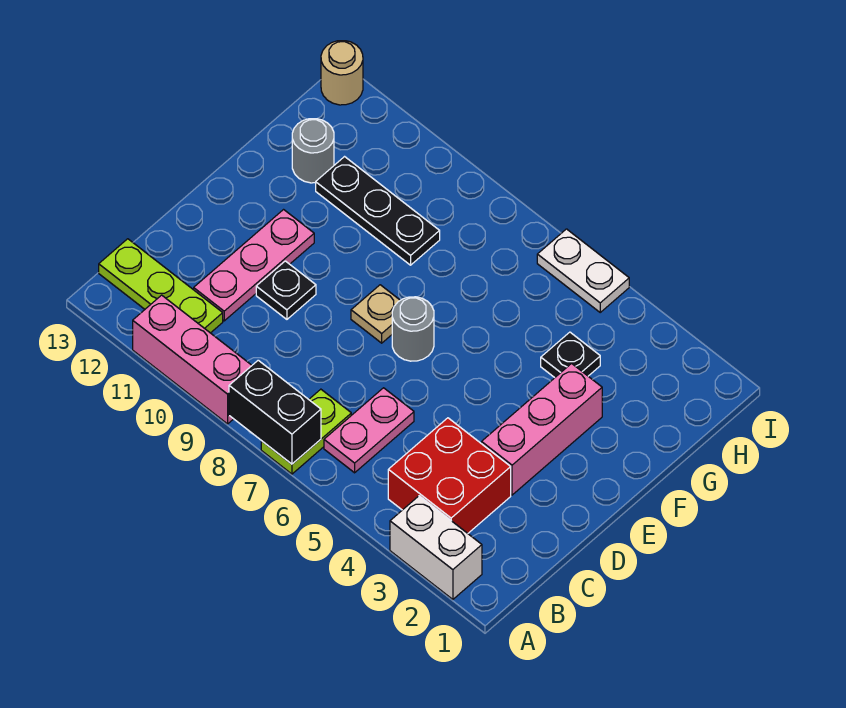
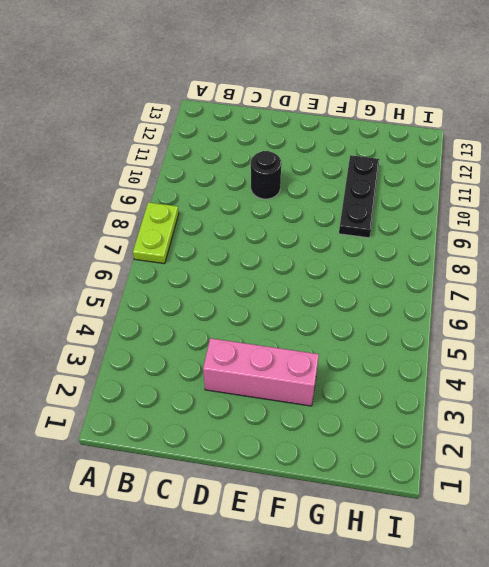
lime 1x2 plate [133,202,179,264] -> lime 1x2 plate turned to [261,389,351,474]
black 1x1 round brick [251,151,281,199] -> black 1x1 plate [256,261,316,319]
none -> white 1x2 brick [390,496,482,599]
none -> pink 1x3 brick [133,295,252,424]
none -> red 2x2 brick [388,418,511,533]

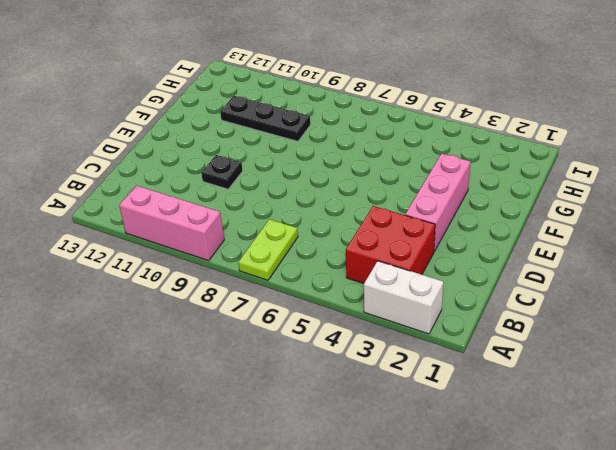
none -> pink 1x2 plate [324,388,414,473]
none -> lime 1x3 plate [99,239,223,333]
none -> pink 1x3 plate [194,210,314,321]

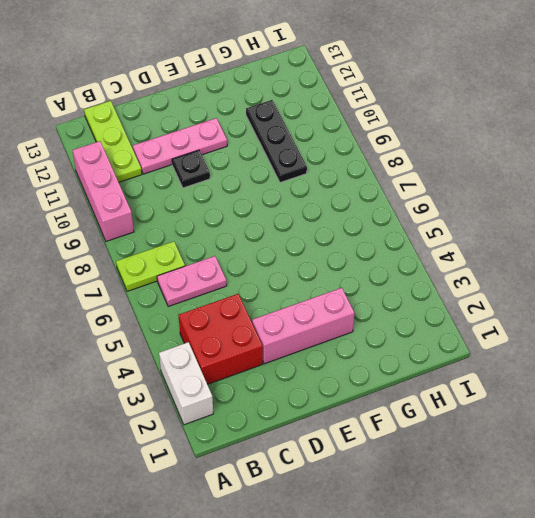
none -> grey 1x1 round brick [392,297,434,361]
none -> tan 1x1 plate [351,285,400,343]
none -> black 1x1 plate [541,332,600,378]

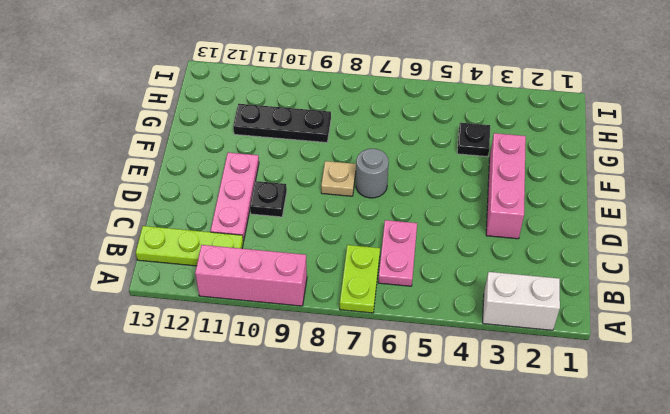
none -> red 2x2 brick [388,418,511,533]
none -> grey 1x1 round brick [292,119,334,183]
none -> white 1x2 plate [537,229,629,312]

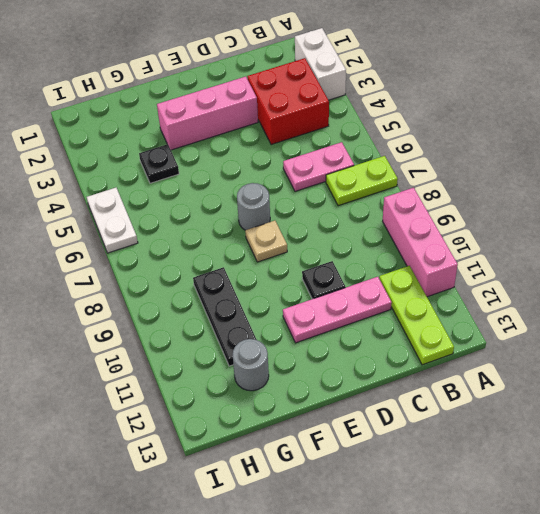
none -> tan 1x1 round brick [321,41,363,105]
none -> black 1x2 brick [229,360,321,464]

